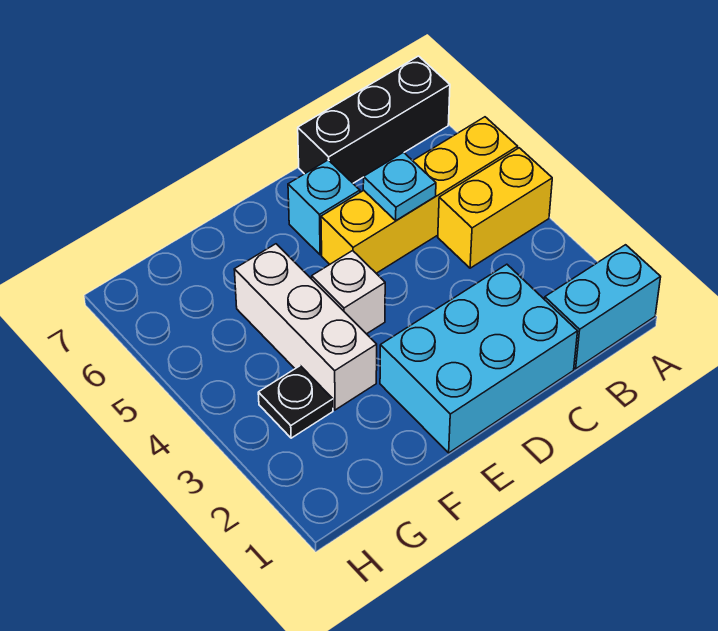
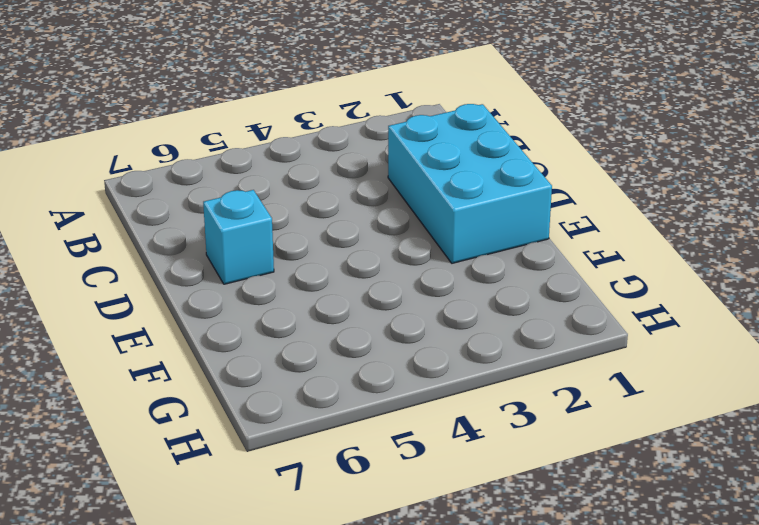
none -> cyan 1x2 brick [545,245,661,369]
none -> yellow 1x2 brick [438,148,552,268]

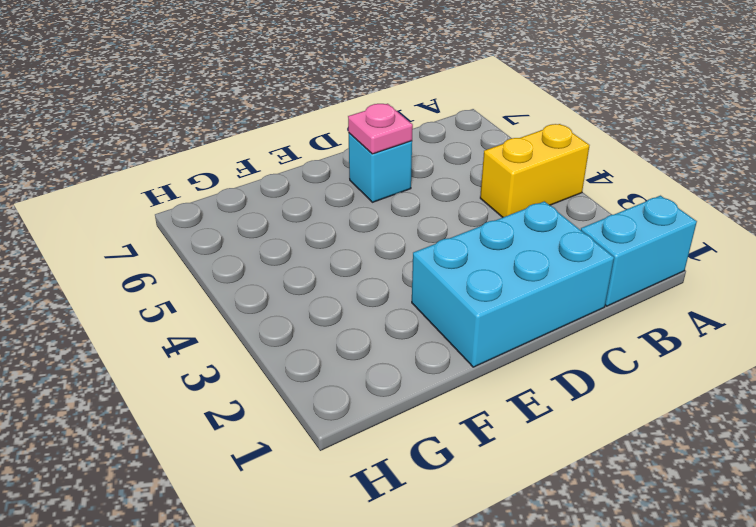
pink 1x1 plate [348,104,413,154] -> none
none -> yellow 1x4 brick [321,117,518,273]
none -> black 1x3 brick [298,56,450,183]

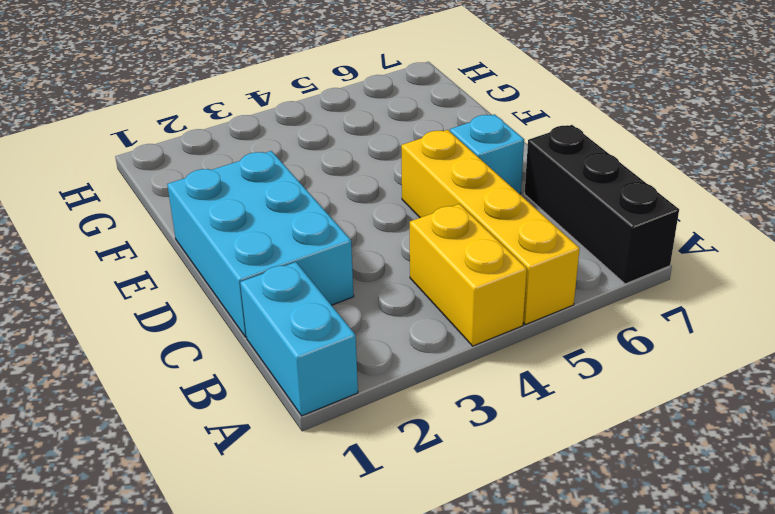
none -> white 1x1 brick [312,251,385,334]
none -> white 1x3 brick [234,244,377,410]

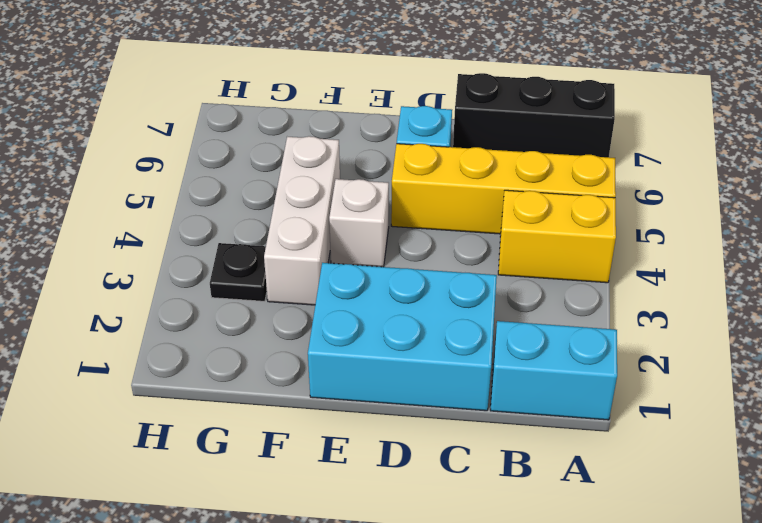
none -> cyan 1x1 plate [363,152,436,221]

